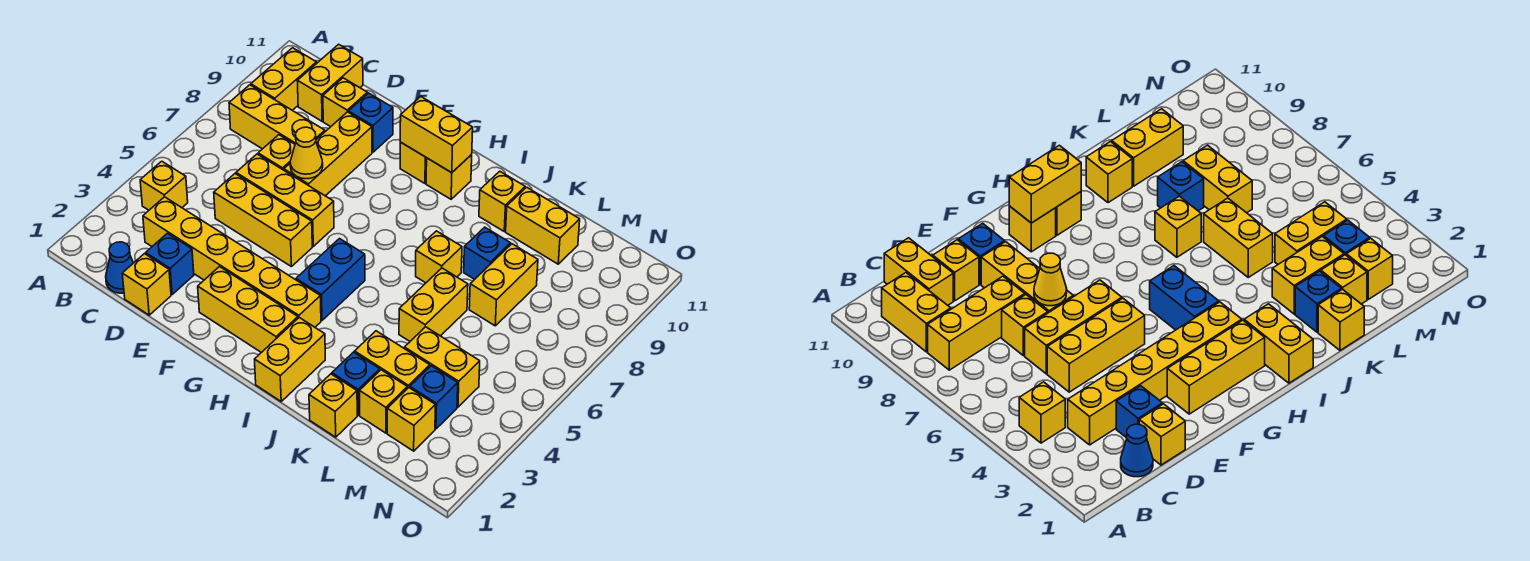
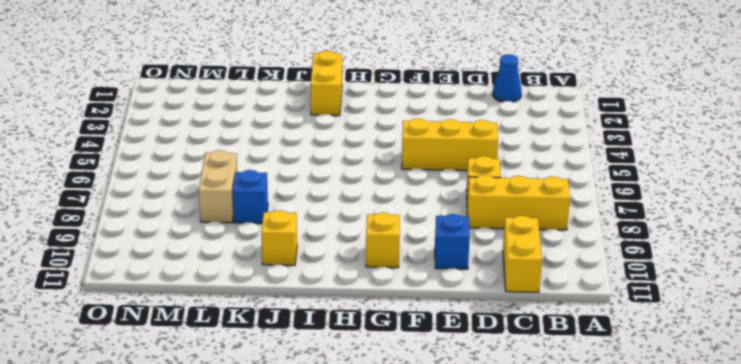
tan 1x2 brick [199,150,237,223] -> yellow 1x2 brick [469,244,538,326]
none -> yellow 1x1 brick [140,161,188,210]
none -> yellow 1x2 brick [251,48,316,110]
none -> yellow 1x6 brick [143,197,321,327]
none -> yellow 1x1 brick [122,254,171,315]

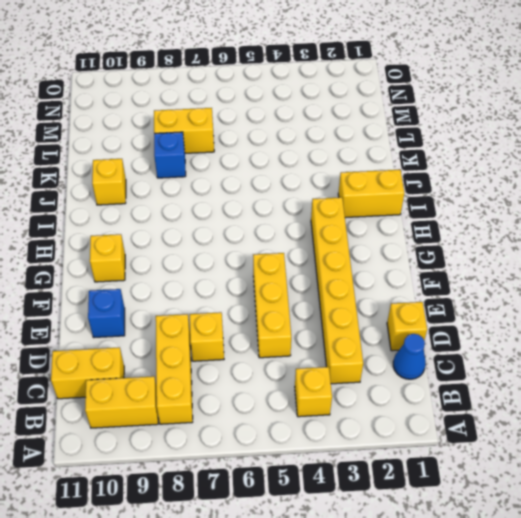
none -> blue 1x1 brick [146,233,194,294]
none -> yellow 1x3 brick [236,154,334,246]
none -> yellow 1x1 brick [323,78,367,127]
none -> yellow 1x3 brick [284,112,372,196]

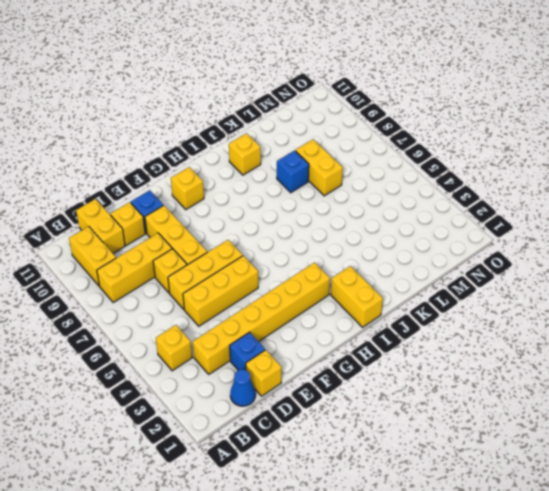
none -> yellow 1x3 brick [198,267,298,353]
none -> blue 1x2 brick [296,239,365,320]
none -> yellow 1x1 brick [426,155,472,199]
none -> yellow 1x1 brick [416,231,462,283]

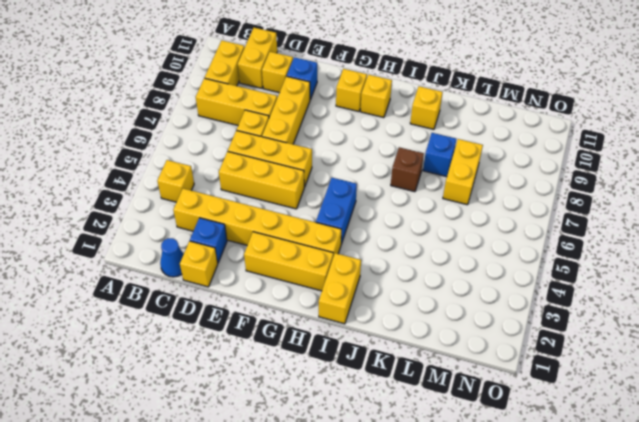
brown 1x1 brick [391,147,424,192] -> yellow 1x1 brick [416,231,462,283]
none -> yellow 1x1 brick [309,374,357,437]
none -> blue 1x1 brick [332,352,380,415]
none -> yellow 1x2 brick [355,331,430,389]
none -> yellow 1x2 brick [399,268,468,341]

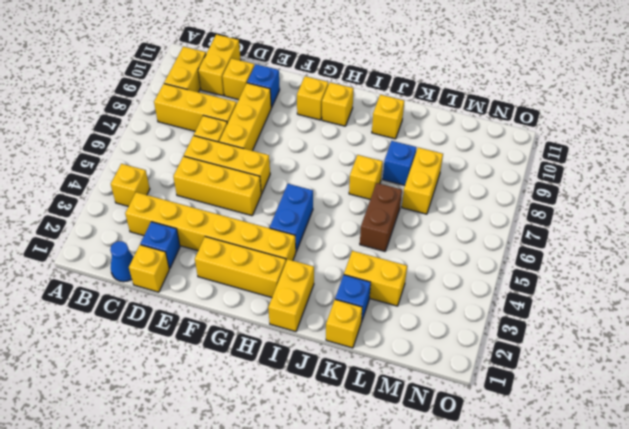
brown 1x2 brick [360,183,402,251] -> yellow 1x2 brick [399,268,468,341]
none -> yellow 1x2 brick [506,187,580,264]
none -> yellow 1x1 brick [360,370,407,433]
none -> yellow 1x2 brick [405,327,480,407]
none -> yellow 1x1 brick [387,388,435,451]

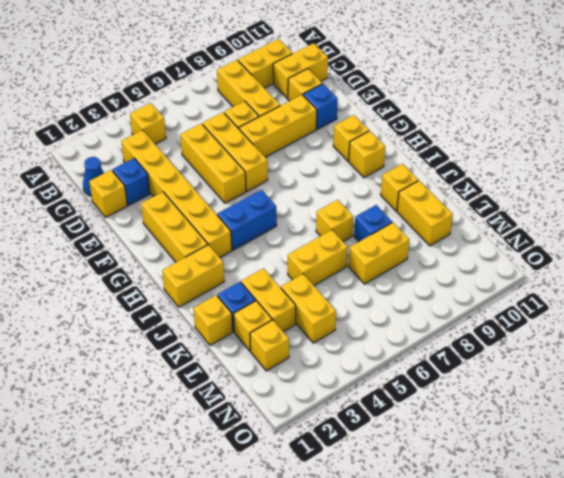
none -> blue 1x1 brick [410,366,458,429]
none -> yellow 1x1 cone [290,127,323,179]
none -> yellow 1x2 brick [400,97,473,173]

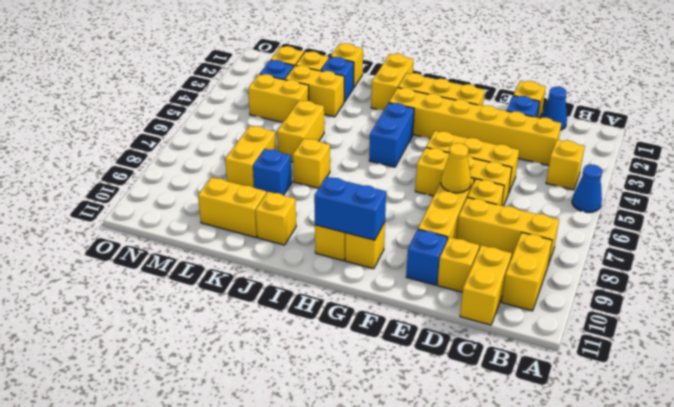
blue 1x1 cone [572,164,602,213] -> none
blue 1x2 brick [314,177,386,240] -> yellow 1x2 brick [400,97,473,173]

